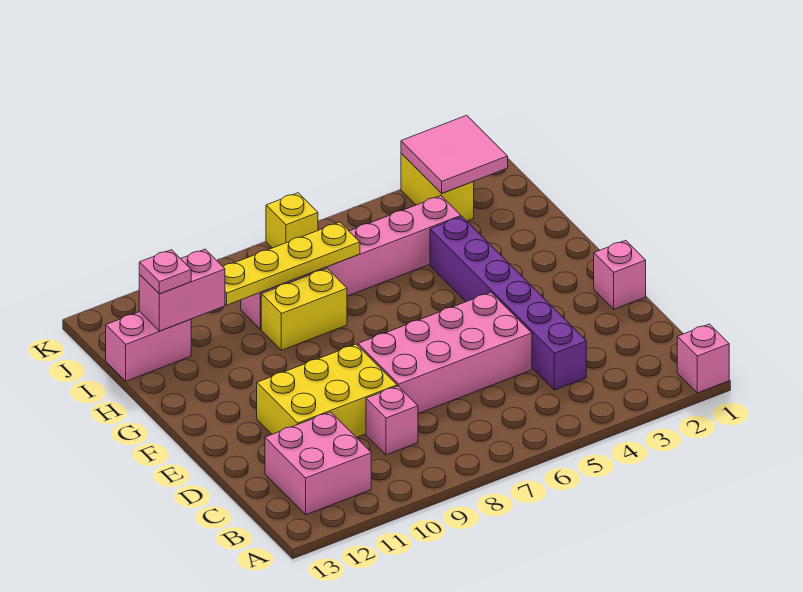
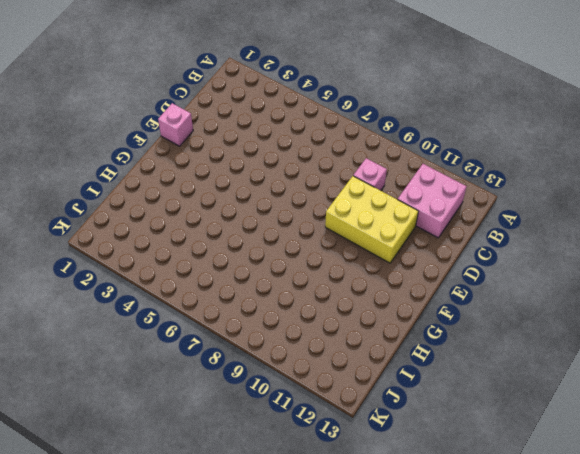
none -> pink 1x1 brick [677,324,729,393]
none -> purple 1x6 brick [430,217,586,390]
none -> pink 2x4 brick [358,292,532,414]

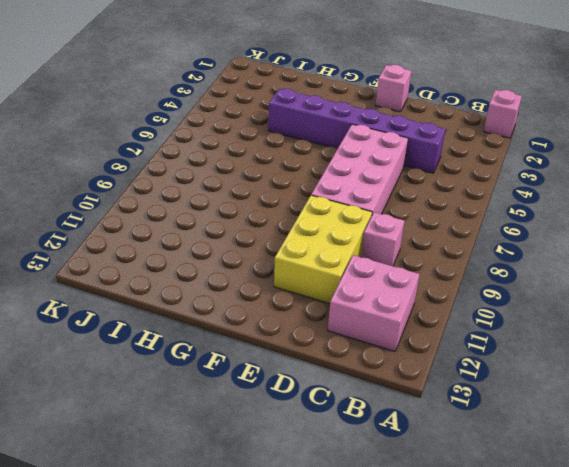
none -> yellow 1x2 brick [261,269,347,350]
none -> pink 1x6 brick [241,196,461,329]
none -> pink 1x2 brick [106,312,191,381]

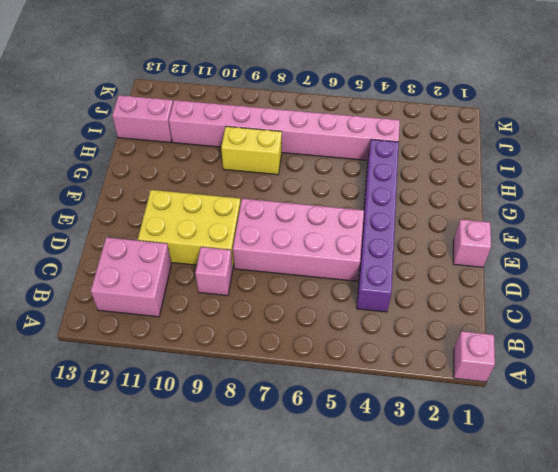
pink 1x8 brick [169,100,400,161] -> pink 1x6 brick [241,196,461,329]
none -> yellow 1x2 brick [401,153,474,221]
none -> yellow 1x1 brick [266,193,318,248]
none -> yellow 1x4 plate [223,222,360,305]

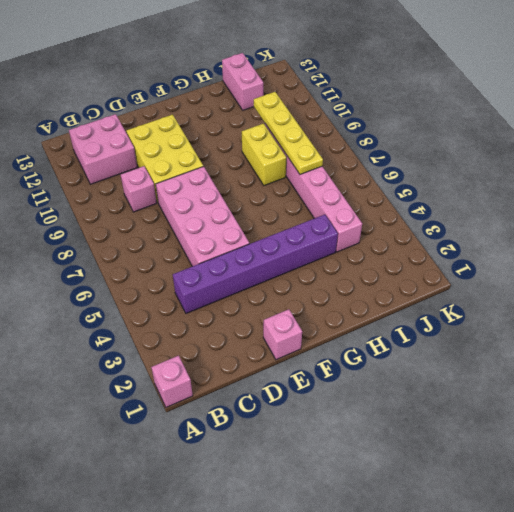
none -> yellow 1x2 brick [401,153,474,221]
none -> yellow 1x1 brick [266,193,318,248]
none -> pink 1x2 brick [139,249,225,331]

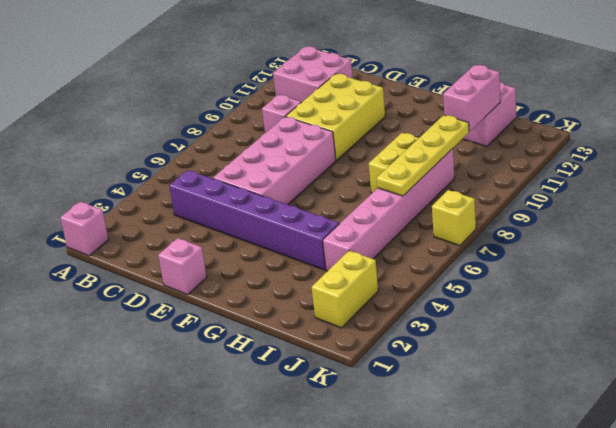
yellow 1x2 brick [312,251,378,328] -> yellow 1x2 brick turned to [401,153,474,221]
none -> pink 2x2 tile [401,115,508,193]
none -> pink 1x1 plate [139,250,191,294]

